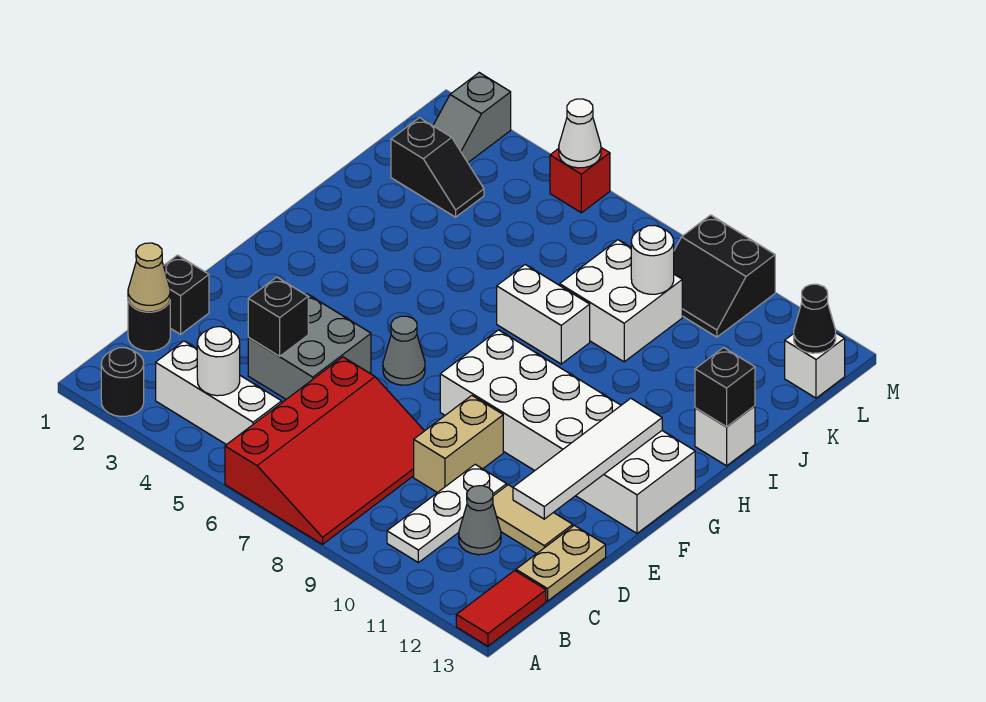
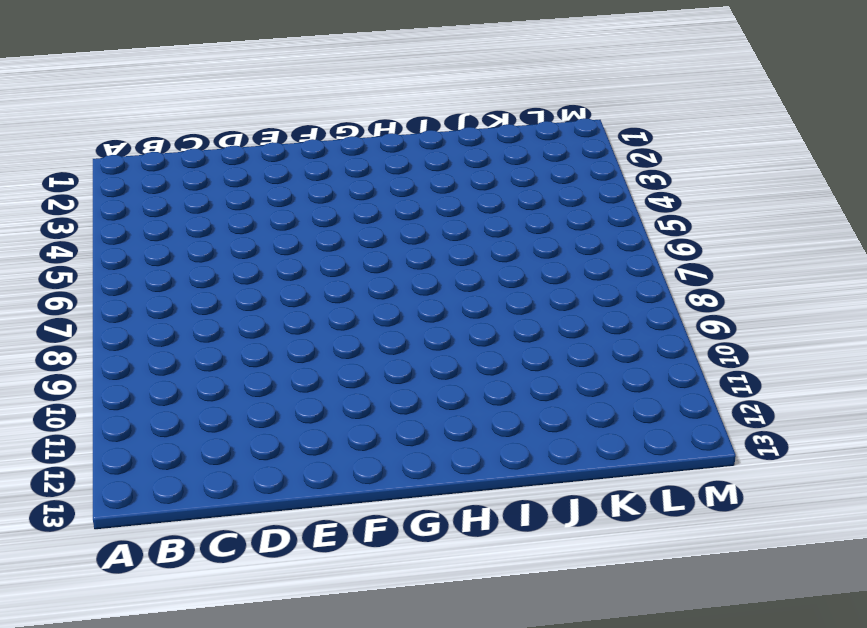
none -> black 1x1 round brick [101,348,144,416]
none -> red 3x4 slope [225,357,424,544]
none -> red 1x2 tile [456,571,546,646]
none -> white 1x3 brick [156,341,282,445]

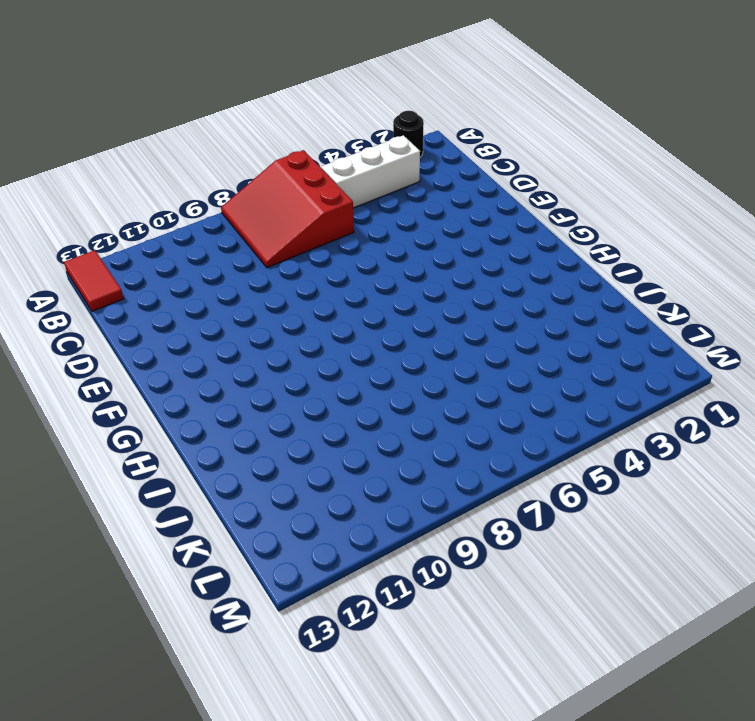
red 3x3 slope [221,150,354,268] -> red 3x4 slope [225,357,424,544]
none -> white 1x3 plate [387,464,507,563]
none -> black 1x1 round brick [128,301,170,351]
none -> grey 1x1 cone [459,486,501,555]
none -> tan 1x2 plate [516,525,606,601]

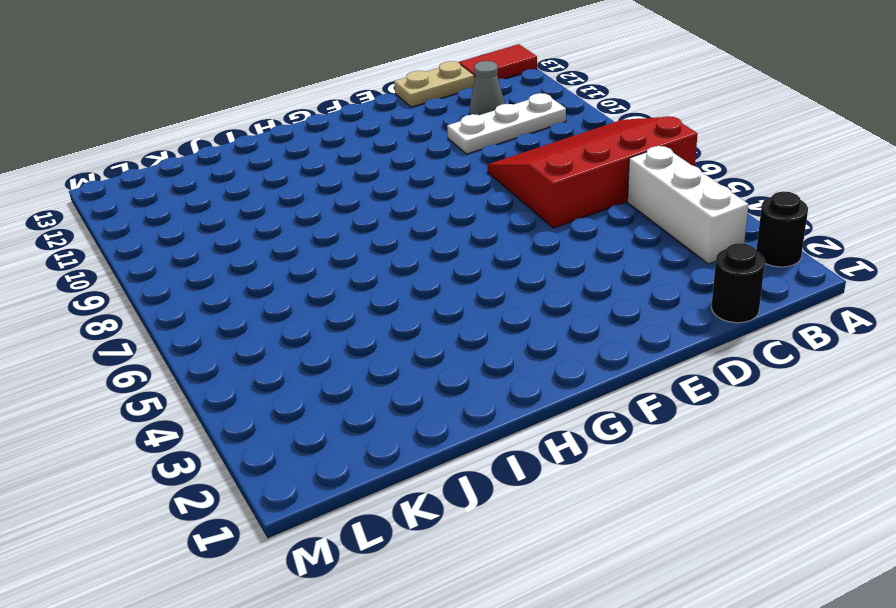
none -> black 1x1 brick [164,255,209,334]
none -> grey 2x2 brick [248,294,371,399]
none -> tan 1x2 brick [414,396,503,493]
none -> tan 1x2 tile [493,485,573,554]

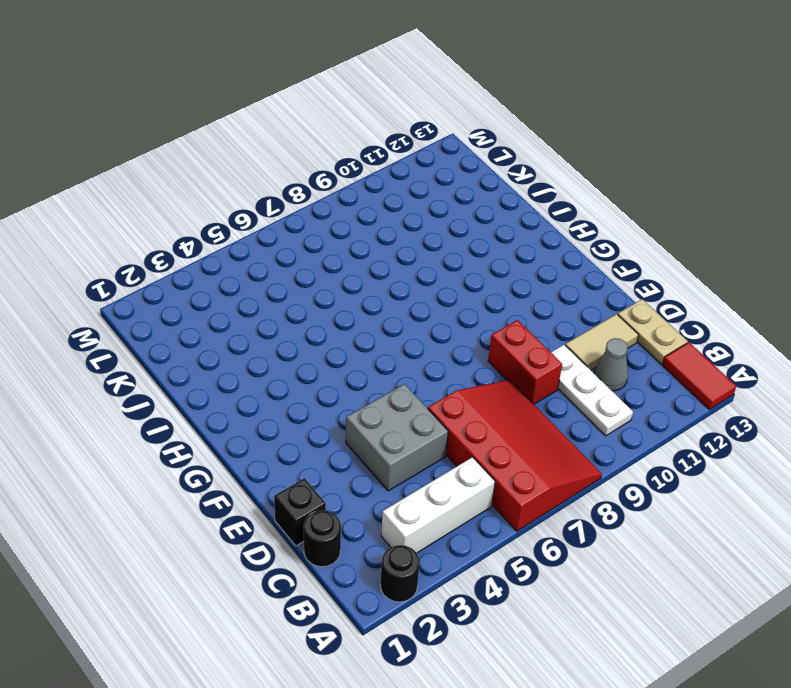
red 1x2 brick [488,320,562,404] -> tan 1x2 brick [414,396,503,493]
none -> grey 1x1 cone [383,316,425,385]
none -> white 2x6 brick [440,330,695,533]
none -> white 1x2 brick [497,265,590,364]
none -> white 1x1 brick [695,406,755,466]

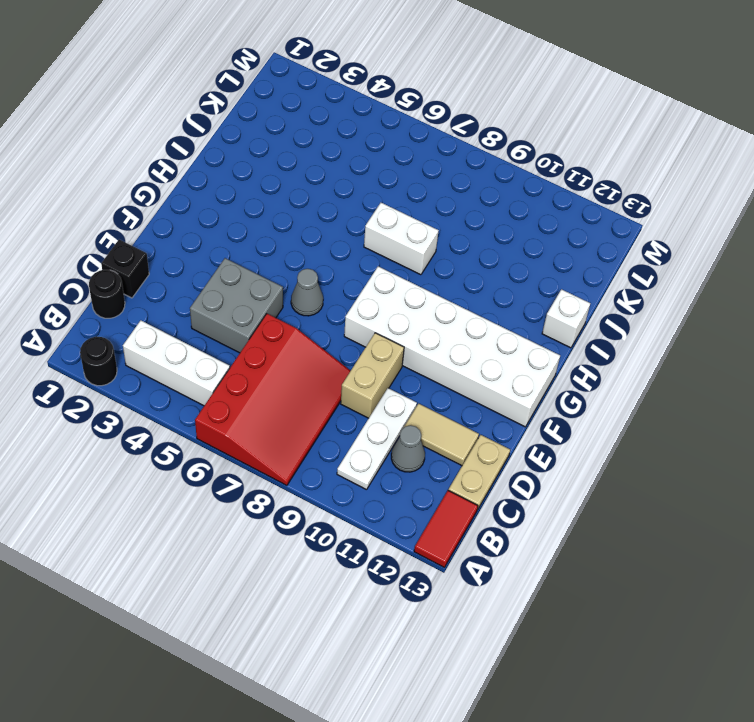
none -> white 2x2 brick [560,240,682,362]
none -> black 1x2 slope [391,118,484,217]
none -> grey 1x2 slope [433,73,511,162]
none -> black 2x2 slope [674,215,775,337]

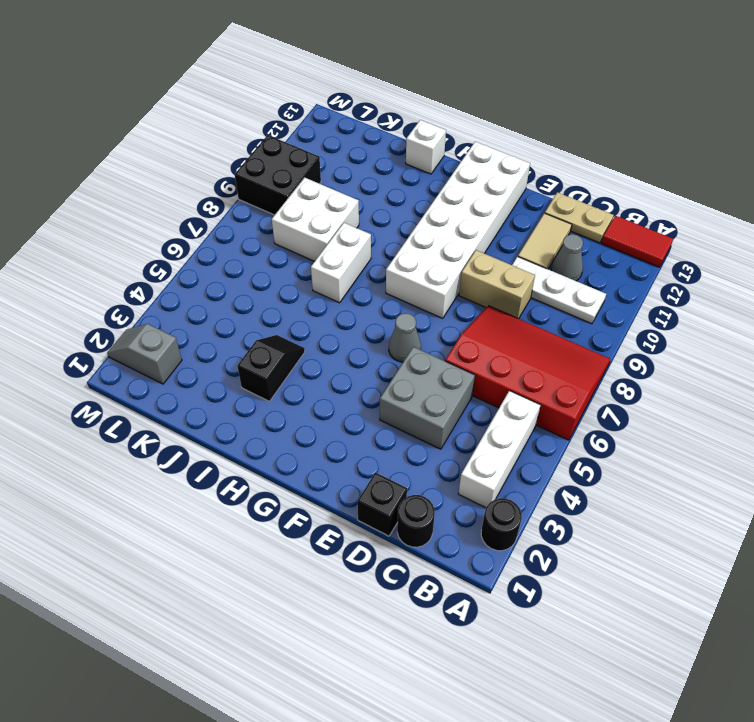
black 1x2 slope [237,335,305,401] -> black 1x2 slope moved to [391,118,484,217]
grey 1x2 slope [107,324,182,384] -> grey 1x2 slope turned to [433,73,511,162]
black 2x2 brick [235,135,321,215] -> black 2x2 slope [674,215,775,337]
none -> white 1x1 brick [785,333,845,398]
none -> red 1x1 brick [550,148,610,213]
none -> white 1x1 round brick [197,327,240,396]
none -> tan 1x1 cone [128,243,170,312]

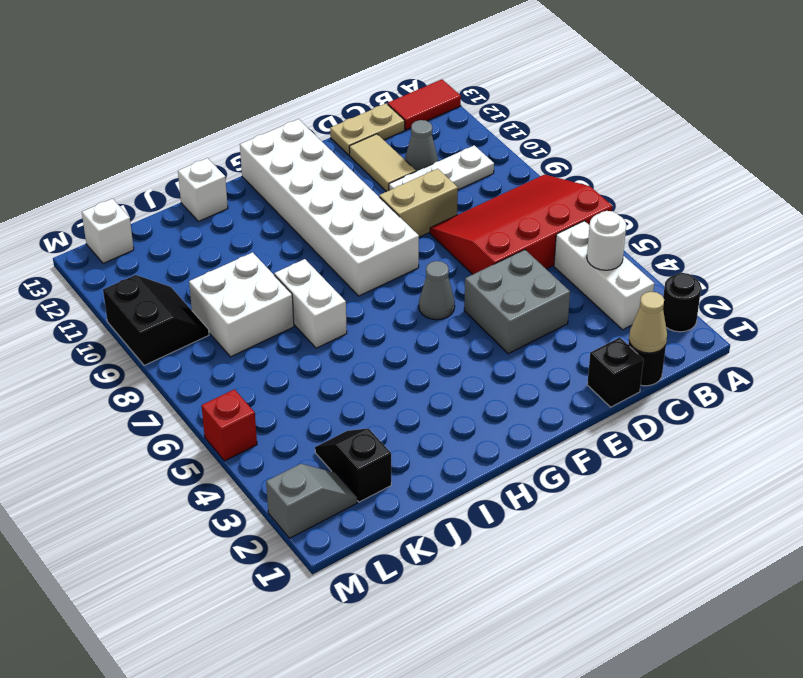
none -> black 1x1 brick [248,277,308,356]
none -> white 1x4 tile [513,398,662,519]
none -> black 1x1 brick [695,348,755,427]
none -> white 1x1 round brick [631,226,674,294]

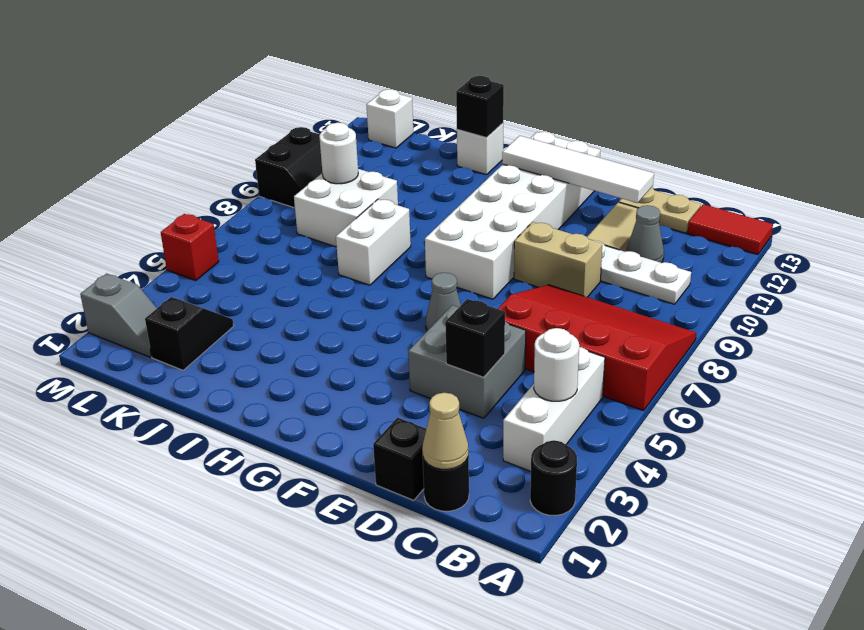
none -> black 1x1 cone [794,284,836,353]
none -> white 1x1 cone [559,99,601,168]

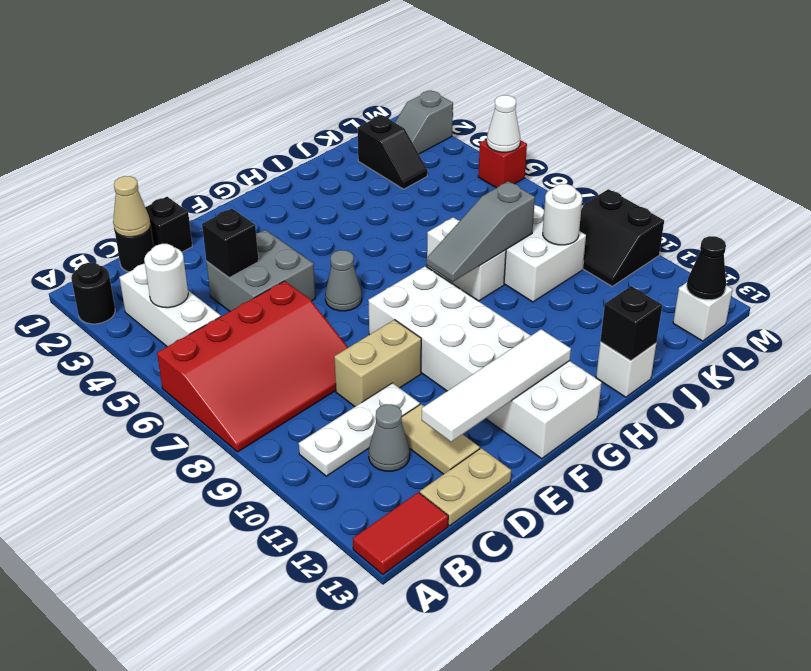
grey 1x3 slope [426,181,535,282] -> none

